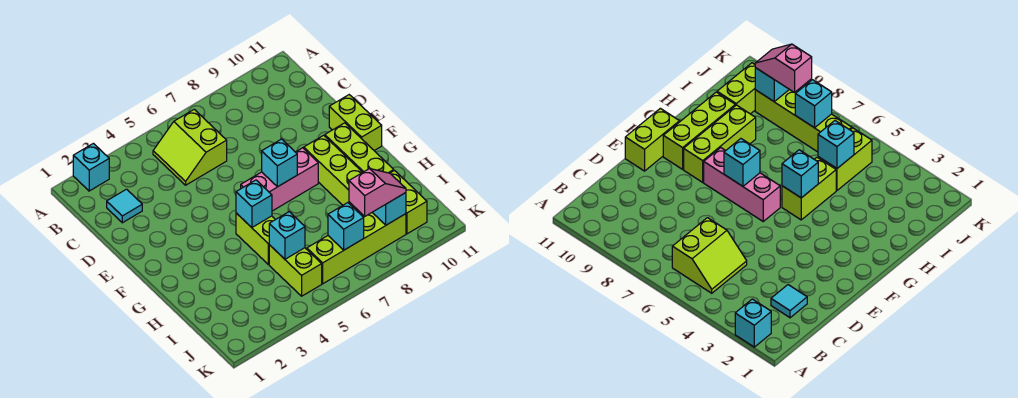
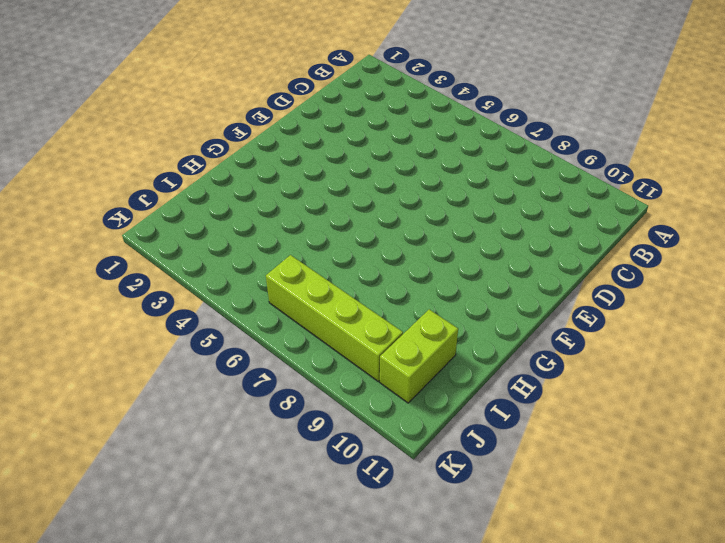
none -> cyan 1x1 brick [73,143,109,191]
none -> lime 2x2 slope [153,109,227,185]
none -> cyan 1x1 tile [107,189,142,223]

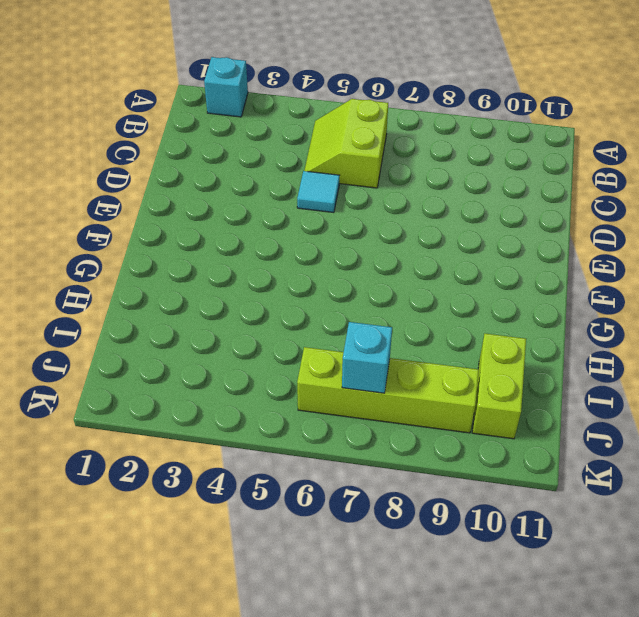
cyan 1x1 tile [297,171,339,212] -> cyan 1x1 tile moved to [107,189,142,223]
none -> lime 1x2 brick [329,95,382,151]
none -> pink 1x3 brick [241,148,318,211]
none -> lime 1x3 brick [304,135,362,212]

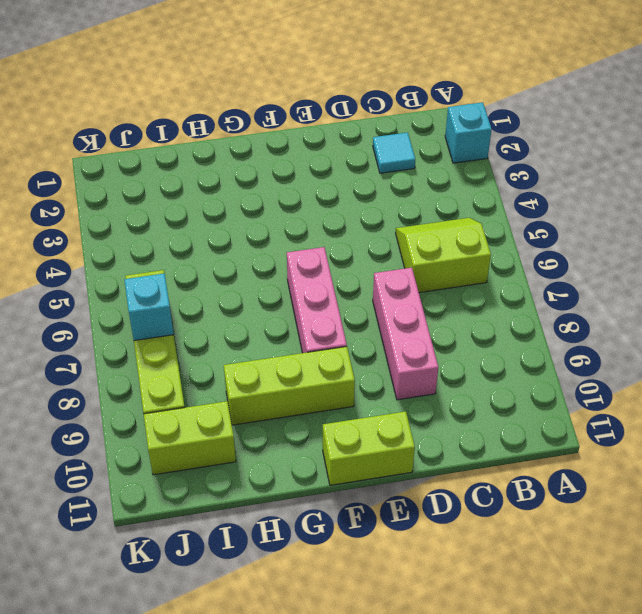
pink 1x3 brick [373,268,438,400] -> none
none -> lime 1x3 brick [325,123,394,173]
none -> lime 1x2 brick [236,213,275,265]
none -> lime 1x2 brick [269,245,322,296]

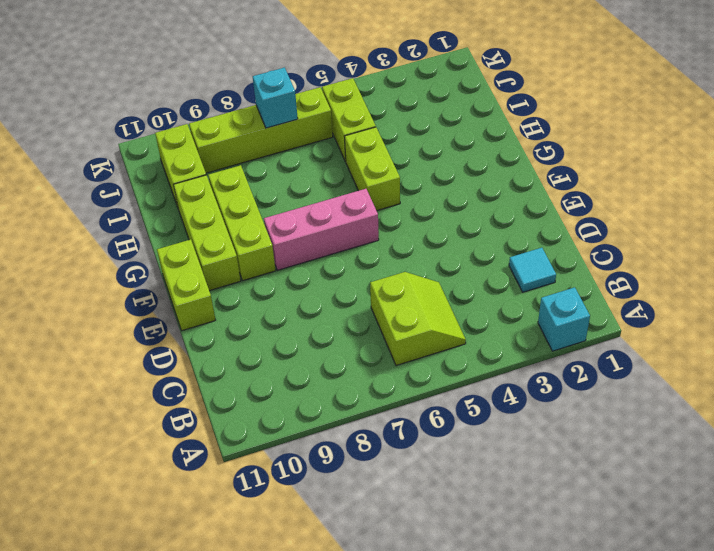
none -> cyan 1x1 brick [262,139,297,187]
none -> cyan 1x1 brick [236,180,272,227]
none -> cyan 1x1 brick [269,212,305,259]

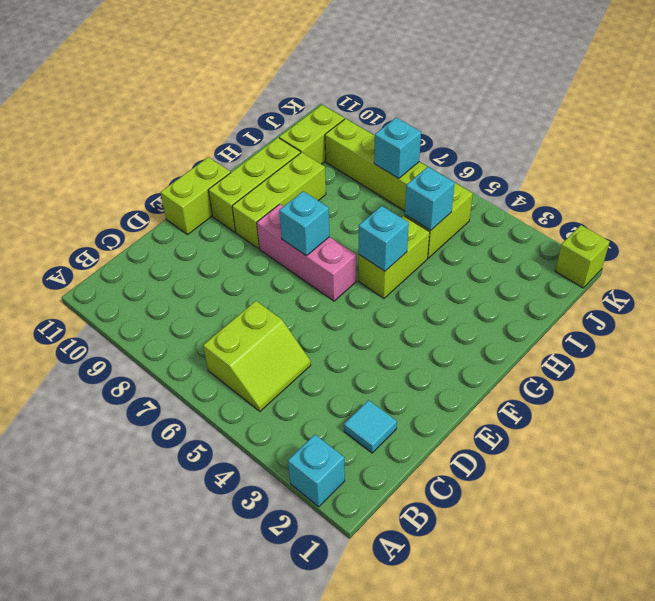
lime 1x1 brick [555,225,610,288] -> none
none -> cyan 1x1 brick [372,193,406,225]
none -> pink 1x2 slope [349,169,406,216]

